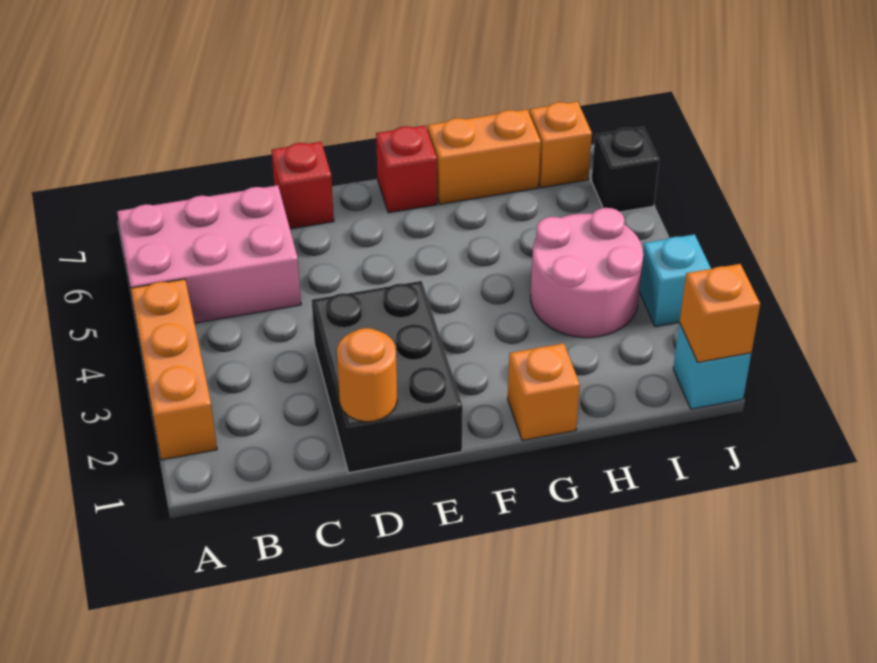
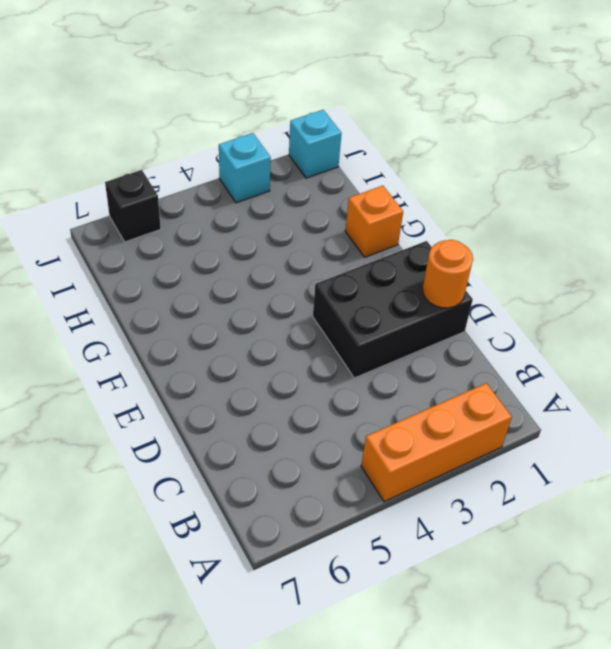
none -> pink 2x3 brick [117,185,301,323]
none -> red 1x1 brick [271,142,334,229]
none -> red 1x1 brick [376,125,437,213]

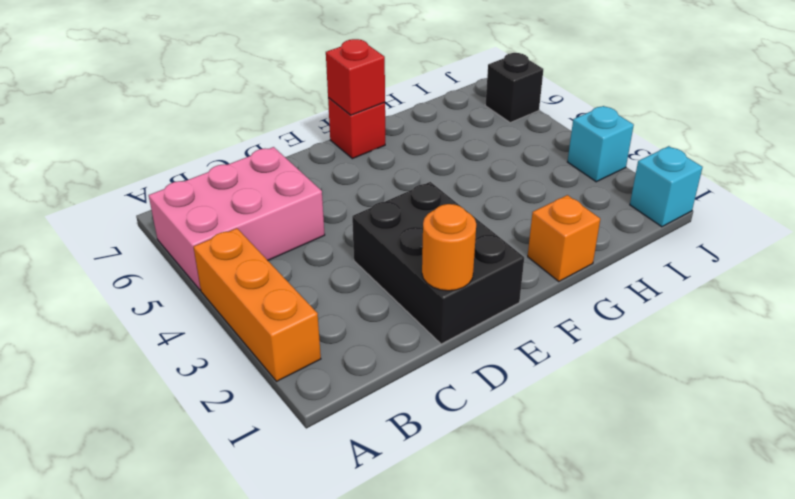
red 1x1 brick [326,39,385,115] -> red 1x1 brick moved to [271,142,334,229]
none -> orange 1x2 brick [428,109,541,204]
none -> pink 2x2 round brick [531,208,643,338]
none -> orange 1x1 brick [530,101,592,188]

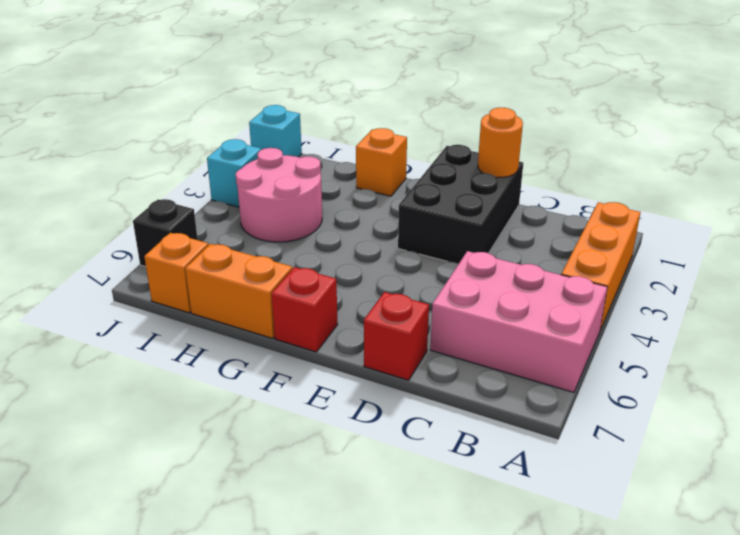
none -> orange 1x1 brick [680,264,760,362]

